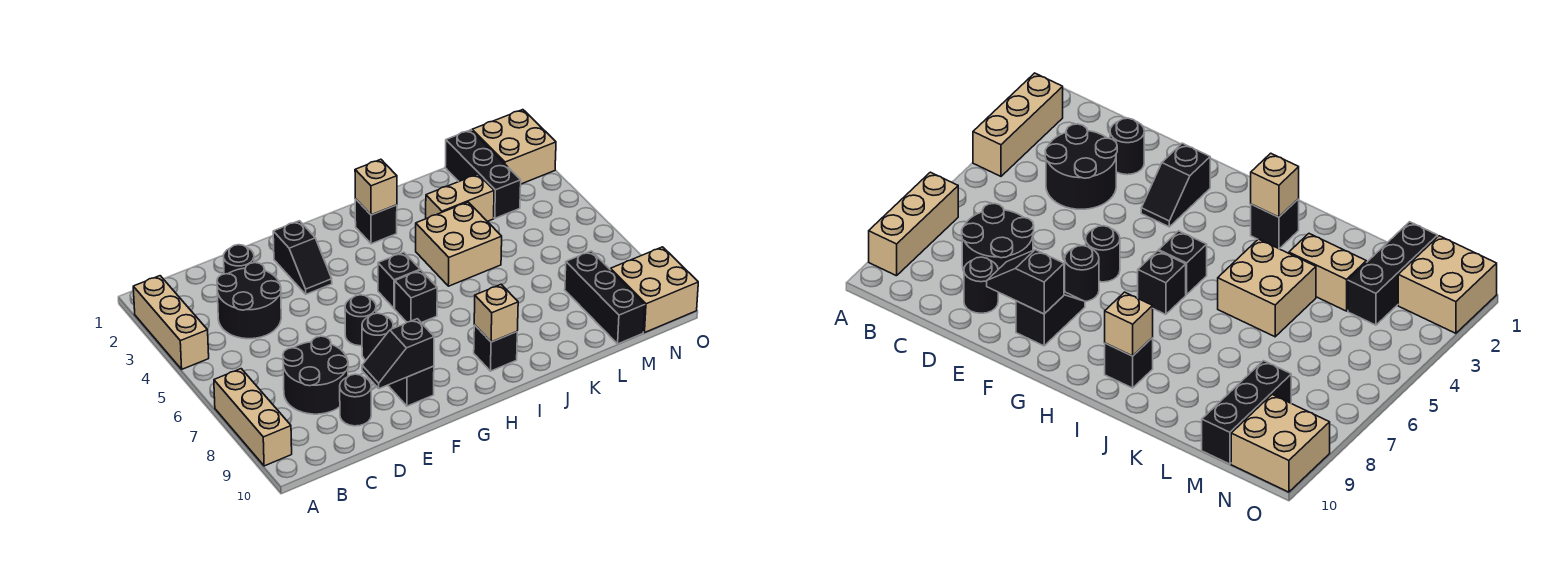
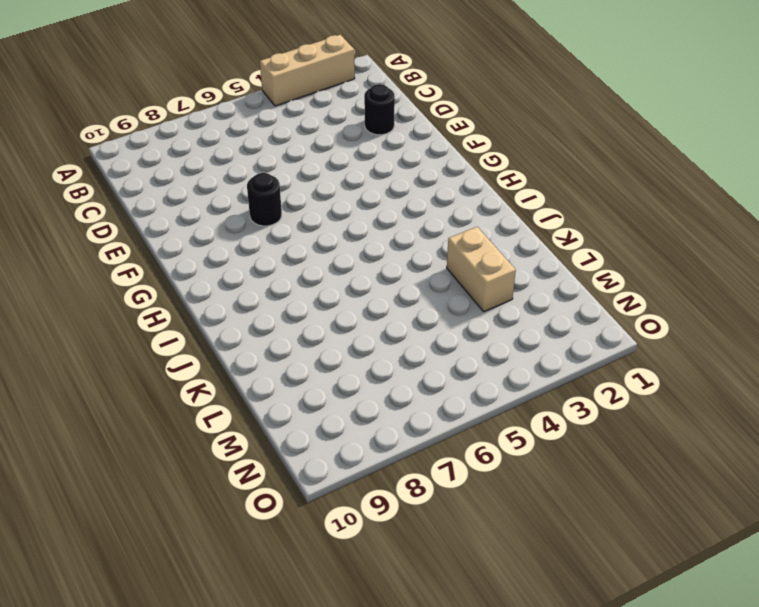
none -> tan 1x3 brick [214,369,292,466]
none -> black 2x2 round brick [217,263,281,339]
none -> black 2x2 round brick [283,336,348,414]

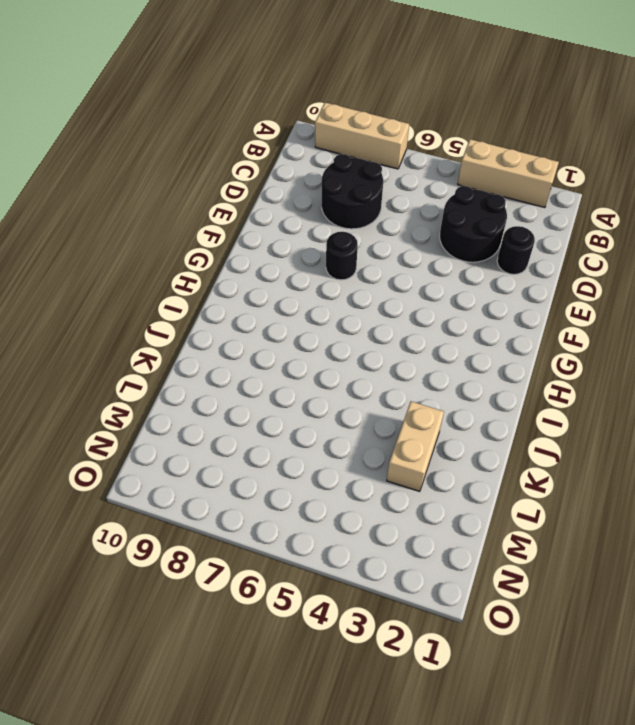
none -> black 1x1 round brick [340,374,371,426]
none -> black 1x2 slope [273,221,332,294]
none -> black 1x1 round brick [345,295,376,346]

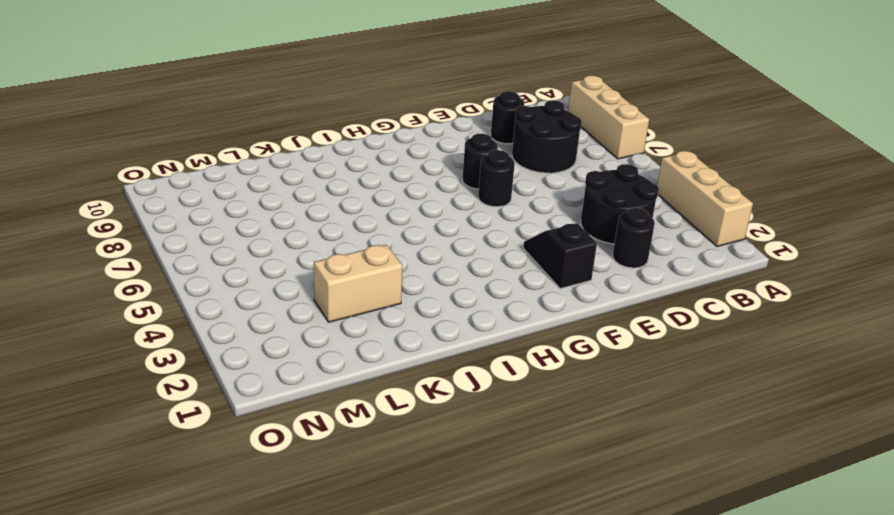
none -> black 1x2 slope [388,366,434,406]
none -> black 1x1 brick [378,252,420,308]
none -> black 1x1 brick [395,270,437,323]

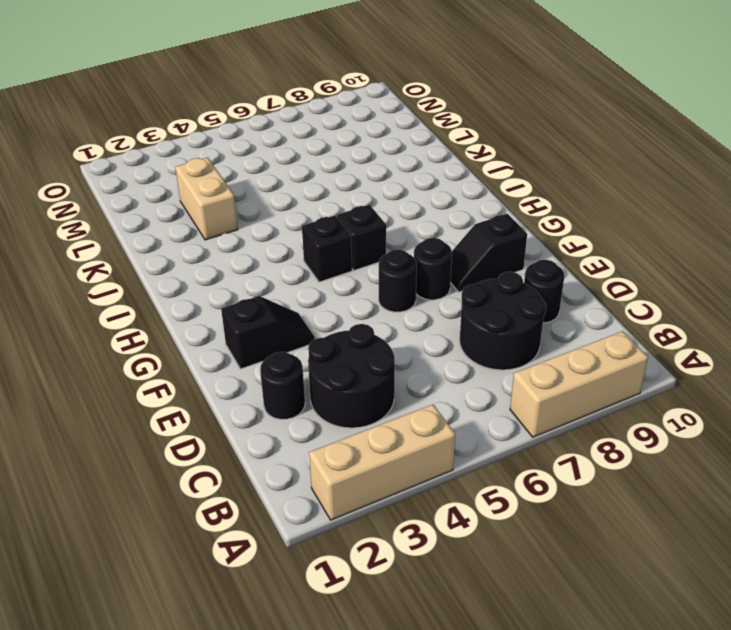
none -> black 1x1 brick [355,199,397,244]
none -> black 1x1 brick [474,325,517,371]
none -> tan 2x2 brick [416,202,502,286]

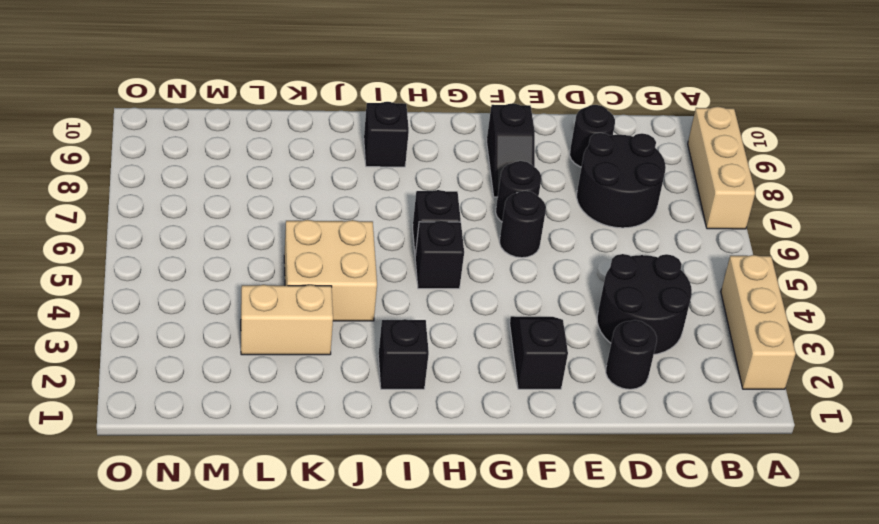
none -> black 1x3 brick [445,130,521,218]
none -> black 1x3 brick [565,251,645,344]
none -> tan 2x2 brick [472,110,556,184]

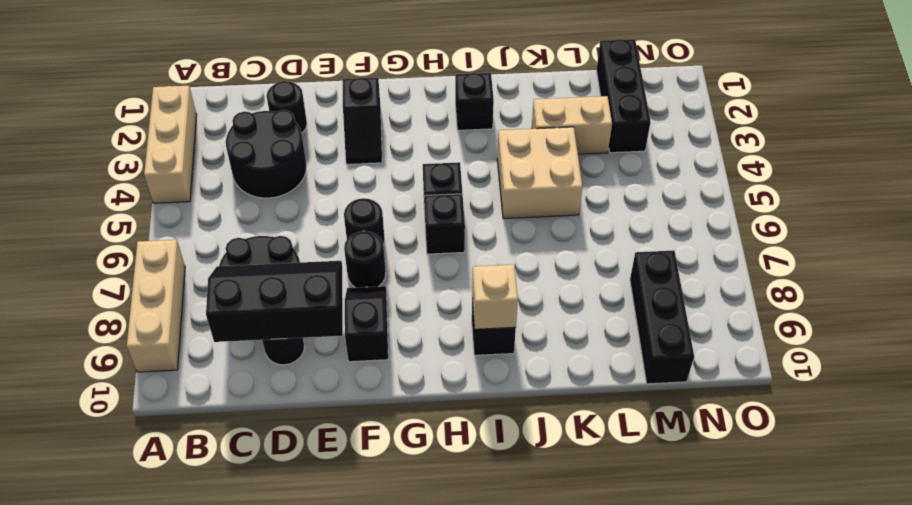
black 2x3 slope [206,261,343,342] -> black 1x2 slope [362,319,434,389]
none -> tan 2x2 brick [472,110,556,184]
none -> tan 2x2 brick [611,247,698,332]
none -> tan 1x1 brick [355,159,397,215]

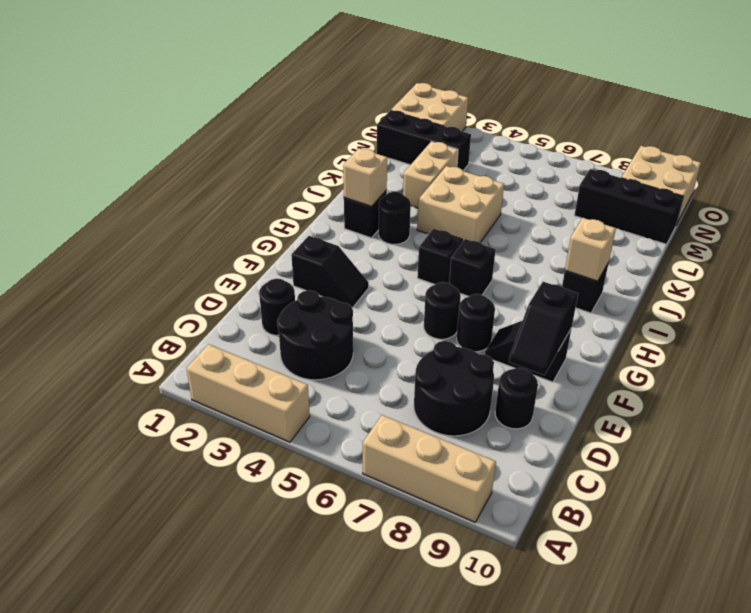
black 1x1 round brick [379,192,411,244] -> none

